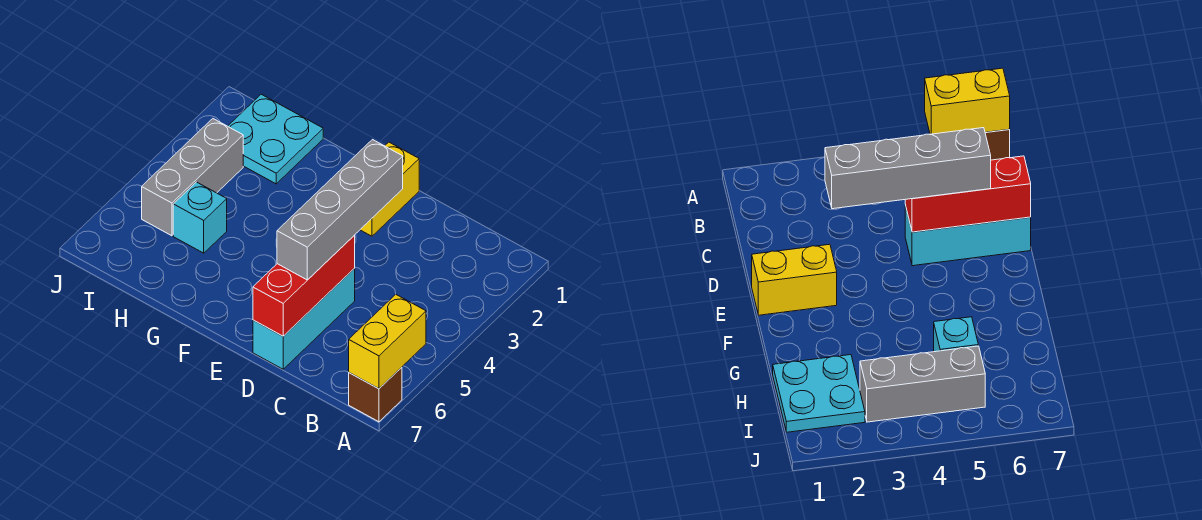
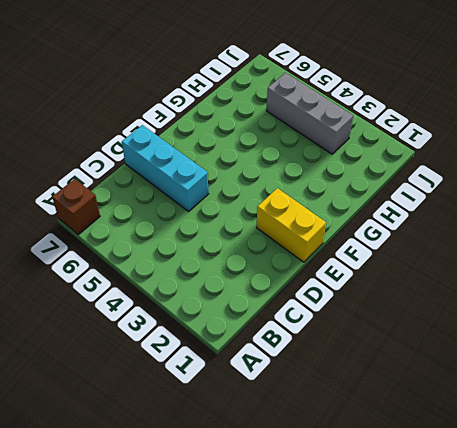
none -> cyan 2x2 plate [228,94,323,184]
none -> cyan 1x1 brick [173,182,227,253]

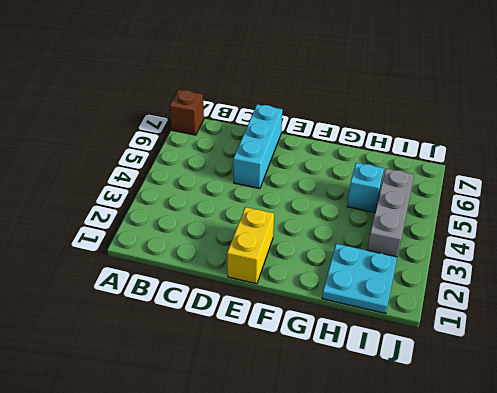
none -> yellow 1x2 brick [349,294,426,389]
none -> red 1x3 brick [253,236,355,336]

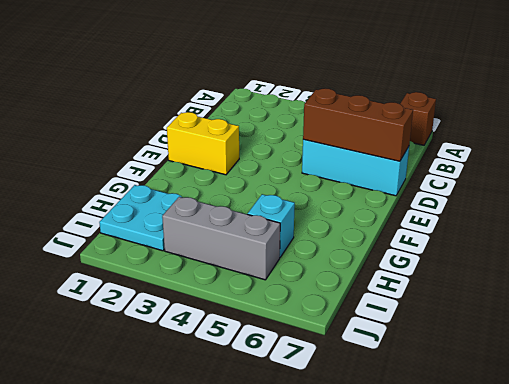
brown 1x3 brick [303,88,413,161] -> red 1x3 brick [253,236,355,336]
none -> yellow 1x2 brick [349,294,426,389]
none -> grey 1x4 brick [277,140,403,280]

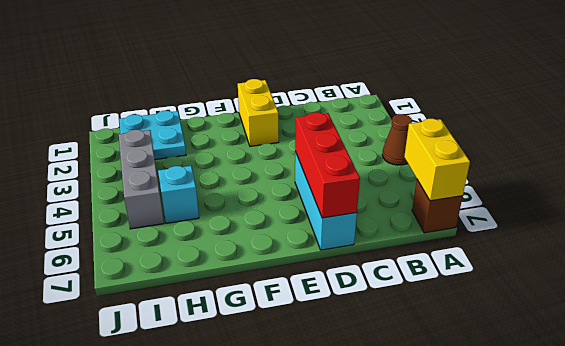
brown 1x1 cone [382,114,412,165] -> none
none -> grey 1x4 brick [277,140,403,280]

